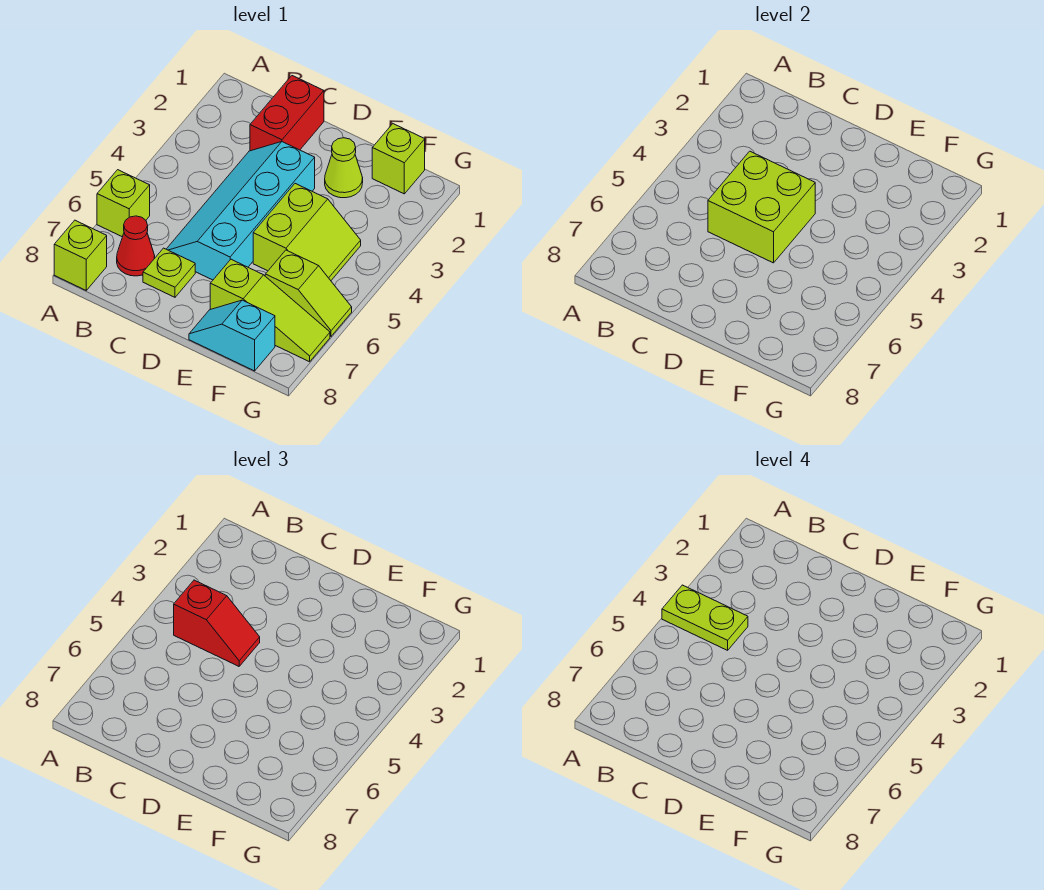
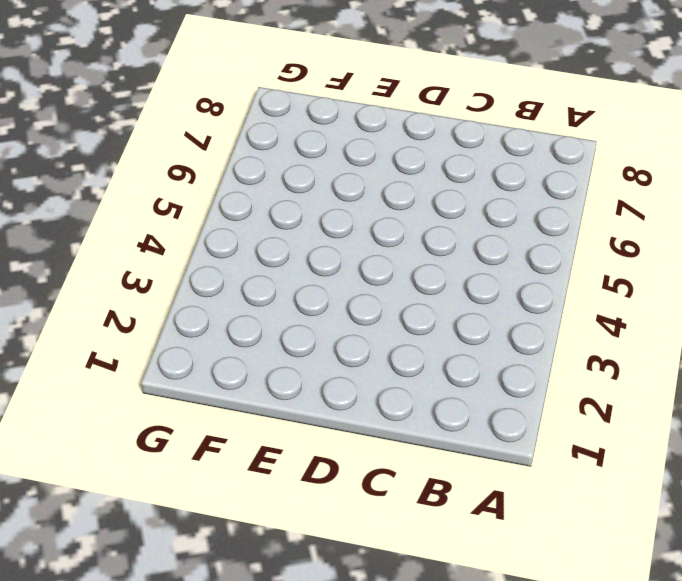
none -> lime 1x1 brick [97,170,150,237]
none -> lime 1x1 brick [54,220,107,290]
none -> red 1x1 cone [117,216,155,276]

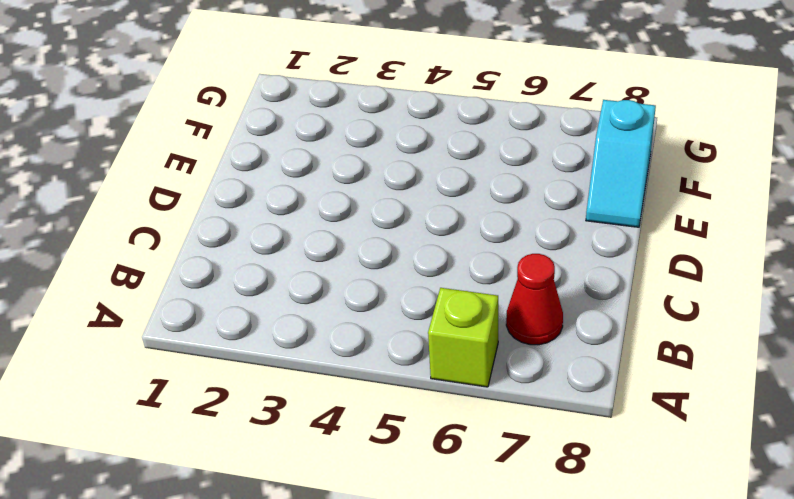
none -> lime 1x1 brick [54,220,107,290]
none -> red 1x2 brick [250,76,324,151]
none -> cyan 2x4 slope [167,142,315,280]

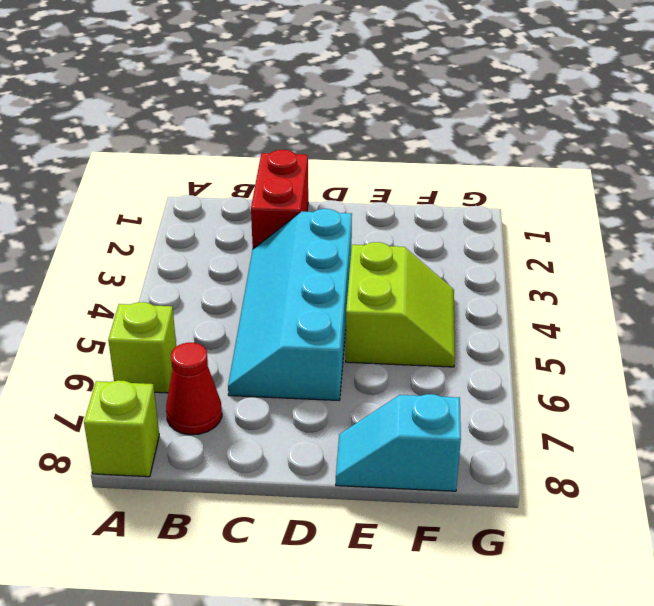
none -> lime 1x1 plate [143,248,195,297]
none -> lime 1x1 cone [325,138,363,198]
none -> lime 1x3 slope [210,259,330,362]

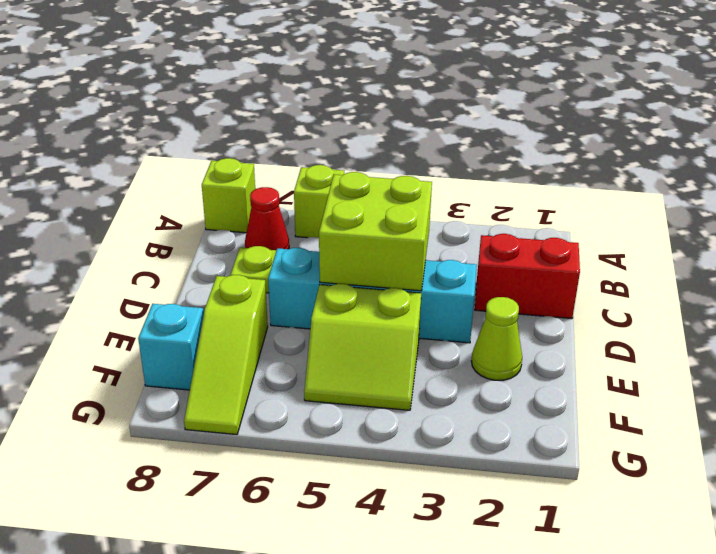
none -> lime 1x1 brick [372,124,425,194]
none -> lime 1x2 slope [265,250,352,336]
none -> red 1x2 slope [174,580,260,666]

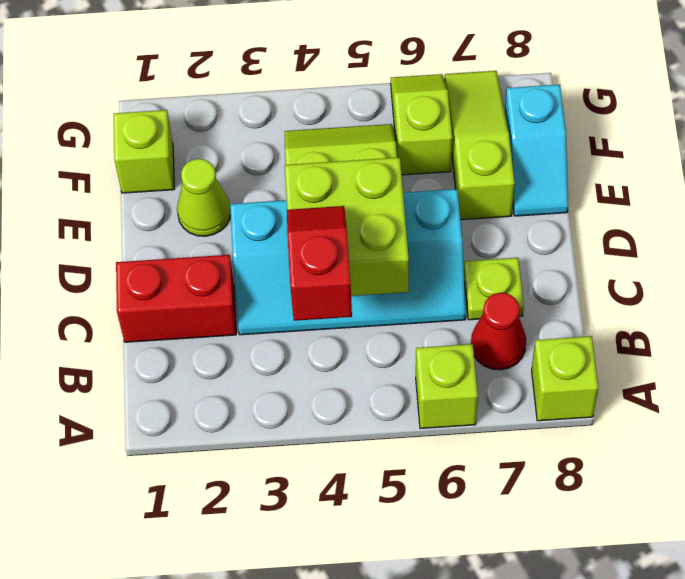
none -> lime 1x2 plate [662,585,748,650]

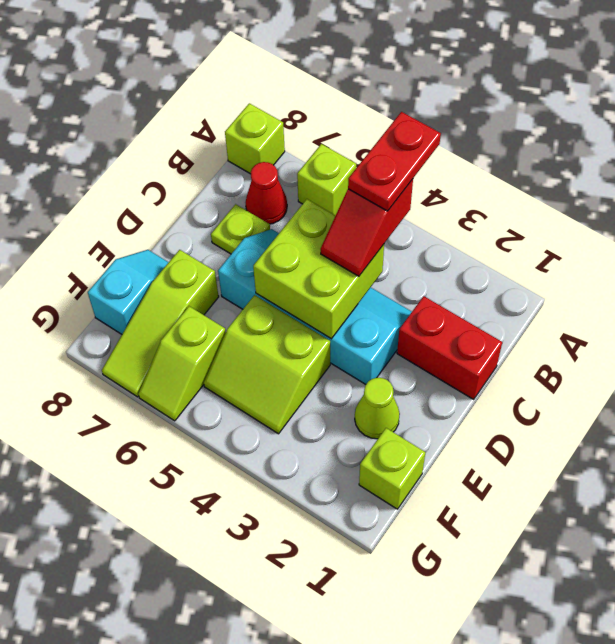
red 1x2 plate [348,112,441,211] -> lime 1x2 plate [662,585,748,650]

